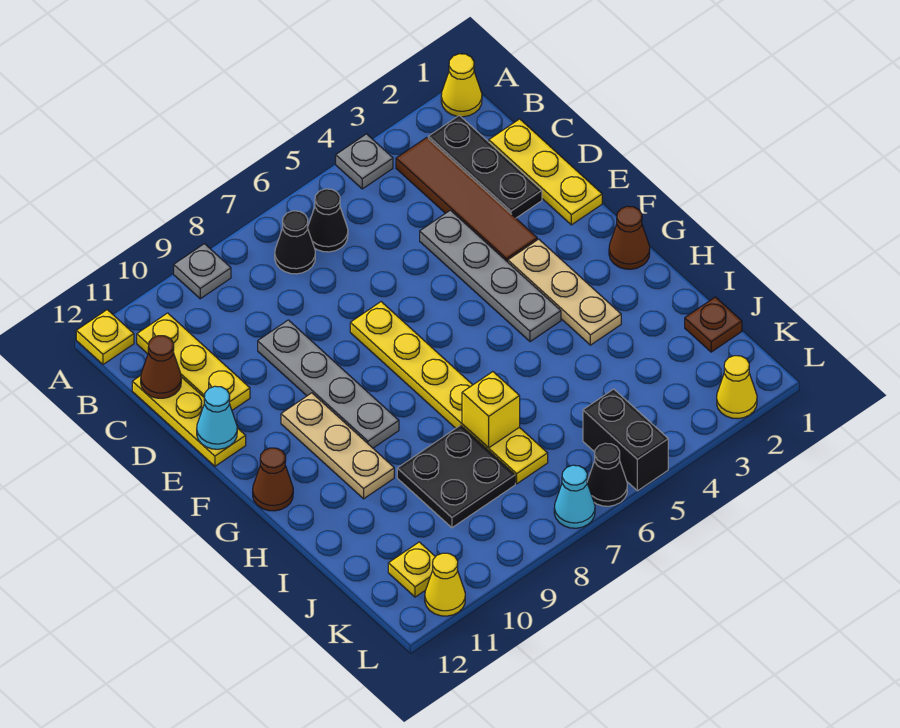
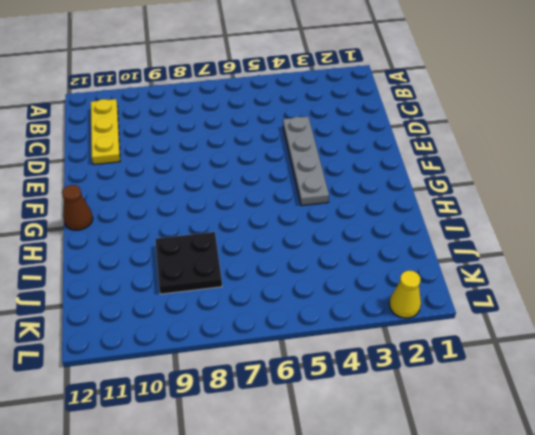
none -> yellow 1x1 cone [441,54,482,117]
none -> grey 1x1 plate [336,134,393,189]
none -> grey 1x1 plate [174,244,231,299]

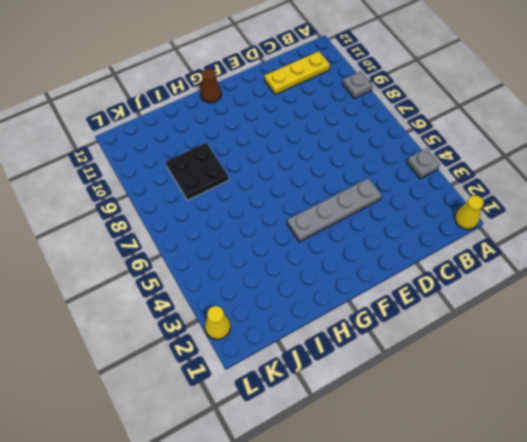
none -> yellow 1x1 plate [76,310,134,364]
none -> black 1x3 plate [428,116,542,218]
none -> brown 1x4 tile [396,138,537,262]

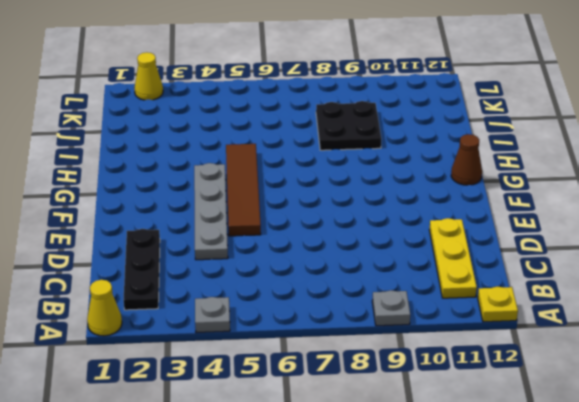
brown 1x4 tile [226,144,261,236] -> brown 1x4 tile moved to [396,138,537,262]
none -> black 1x1 cone [308,189,348,252]
none -> black 1x1 cone [275,211,315,274]
none -> yellow 1x3 plate [489,119,602,225]

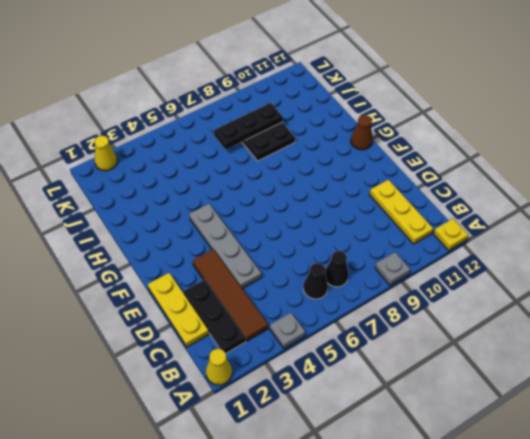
black 1x3 plate [214,103,283,150] -> none
none -> yellow 1x3 plate [132,376,246,466]
none -> grey 1x4 plate [258,320,399,448]
none -> yellow 1x6 plate [350,302,548,484]

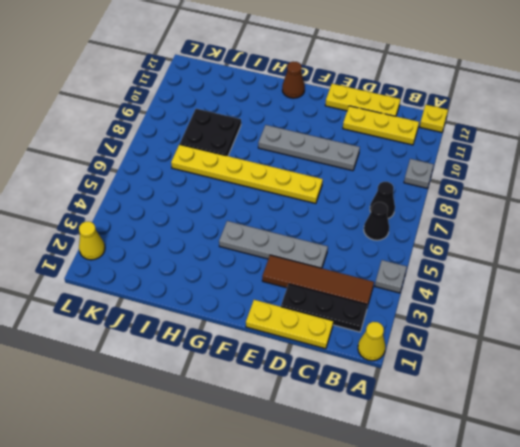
none -> tan 1x3 plate [508,239,621,345]
none -> tan 1x3 plate [281,393,394,499]
none -> brown 1x1 cone [609,206,650,269]

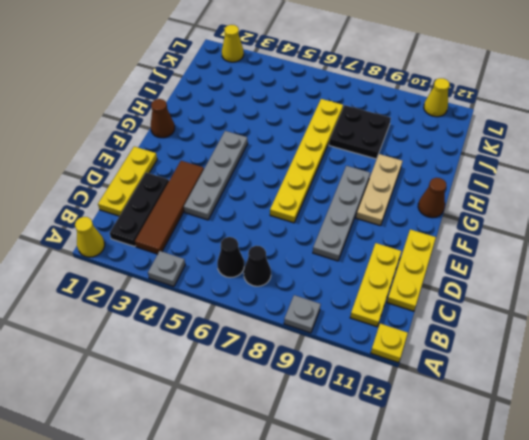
none -> tan 1x3 plate [508,239,621,345]
none -> brown 1x1 plate [685,297,742,352]
none -> black 1x2 brick [583,389,668,491]

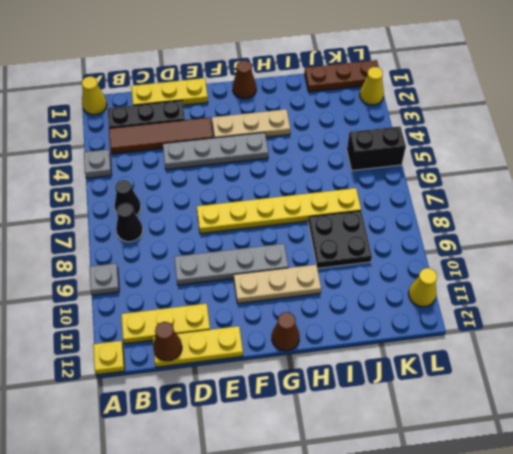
brown 1x3 plate [305,60,379,92] -> brown 1x1 plate [685,297,742,352]
none -> yellow 1x1 plate [388,542,435,597]
none -> black 1x1 cone [587,443,627,506]
none -> cyan 1x1 cone [554,465,595,528]

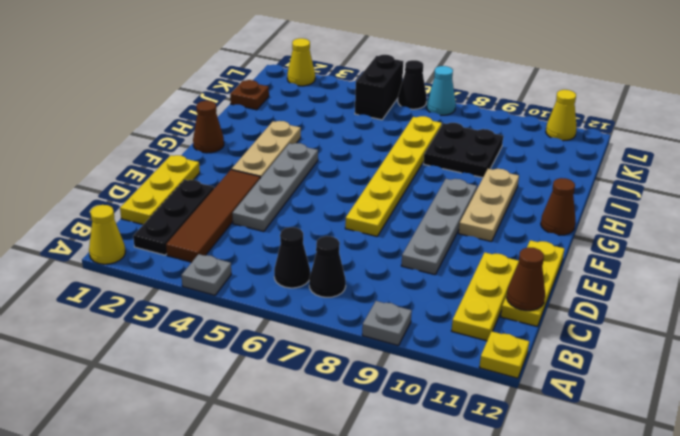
none -> yellow 1x1 plate [388,542,435,597]
none -> cyan 1x1 cone [197,386,237,449]
none -> yellow 1x1 brick [462,372,520,448]

